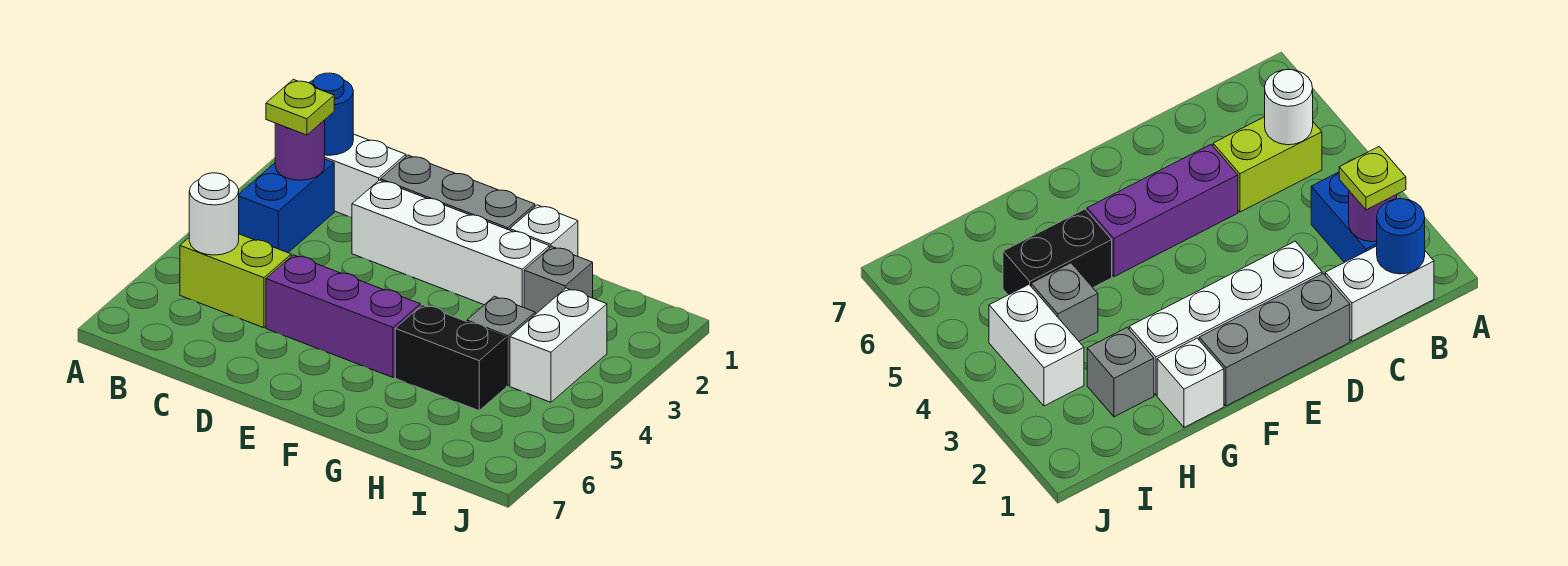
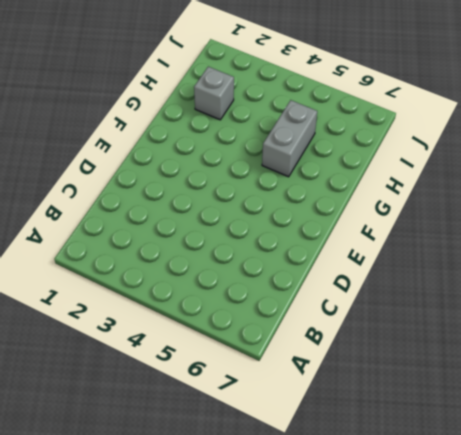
grey 1x2 brick [262,100,317,177] -> black 1x2 brick [395,305,507,411]
none -> white 1x2 brick [325,134,406,217]
none -> blue 1x2 brick [239,159,334,253]
none -> lime 1x2 brick [180,234,291,328]

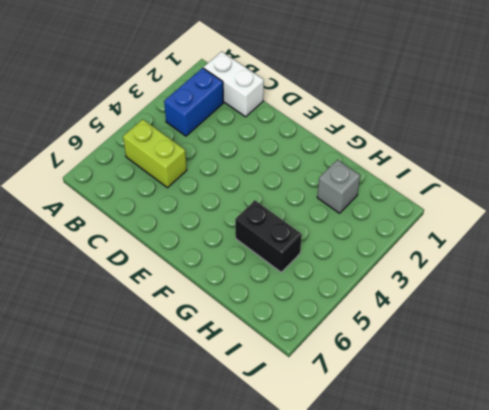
none -> grey 1x3 brick [381,155,535,230]
none -> white 1x4 brick [352,180,549,308]
none -> purple 1x3 brick [266,255,420,377]

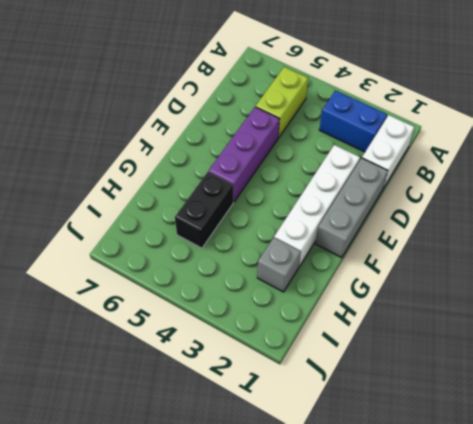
none -> white 1x1 brick [510,205,578,256]
none -> grey 1x1 brick [467,296,535,386]
none -> white 1x2 brick [510,288,607,402]

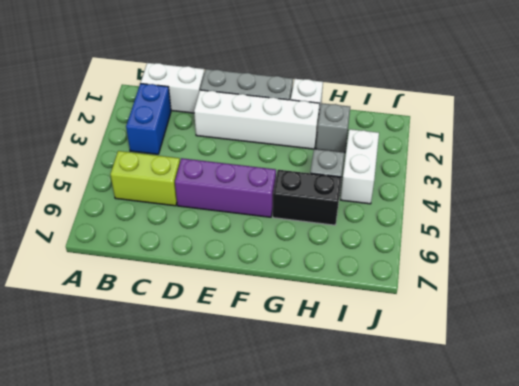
none -> blue 1x1 round brick [309,73,353,155]
none -> purple 1x1 round brick [275,120,325,180]
none -> white 1x1 round brick [189,173,239,255]

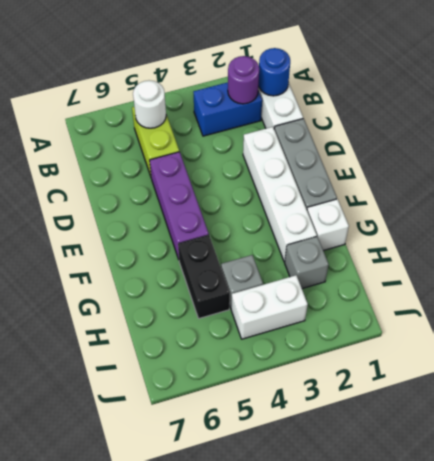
none -> lime 1x1 plate [266,79,334,135]

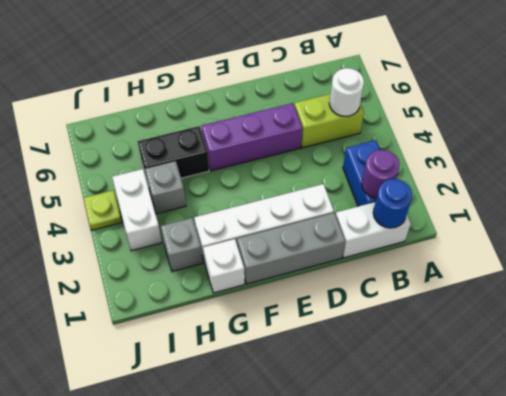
lime 1x1 plate [83,190,122,230] -> lime 1x1 plate moved to [266,79,334,135]

